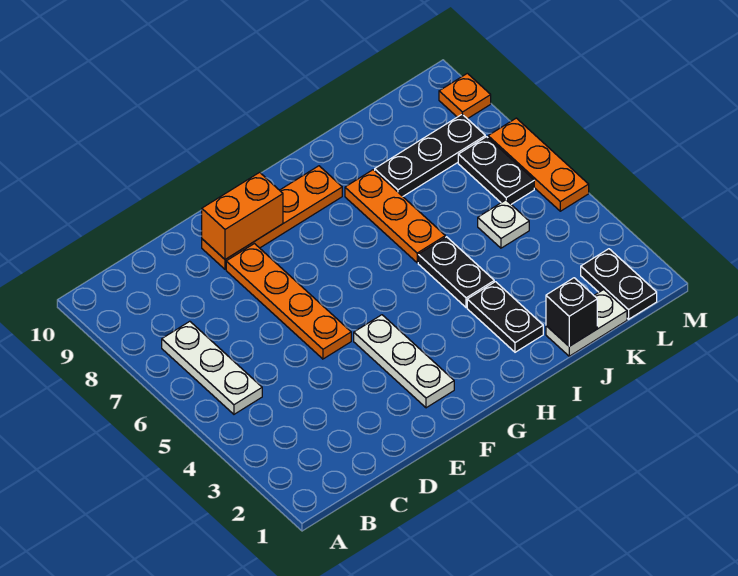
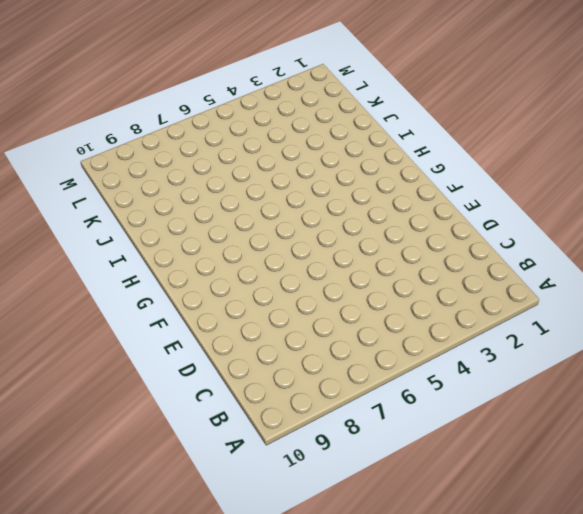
none -> white 1x3 plate [162,321,262,414]
none -> orange 1x4 plate [226,244,351,359]
none -> orange 1x4 plate [202,166,342,269]

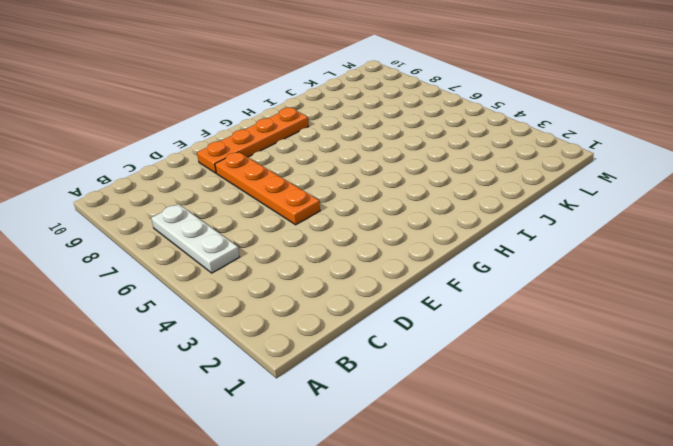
none -> white 1x3 plate [354,315,454,408]
none -> black 1x2 plate [467,282,543,352]
none -> black 1x2 plate [418,237,494,308]

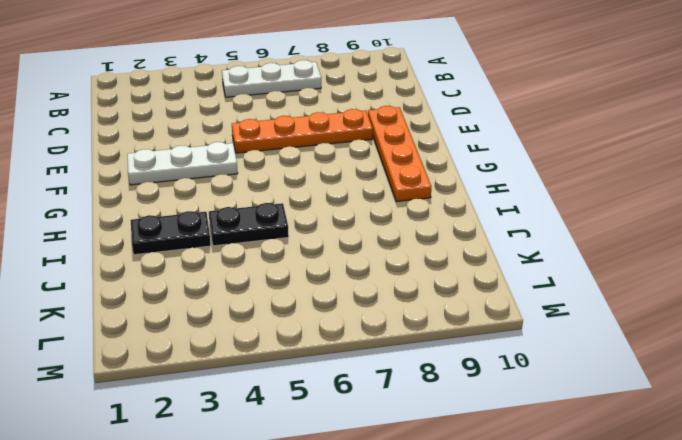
none -> orange 1x3 plate [345,170,445,263]
none -> white 1x2 plate [546,290,627,356]
none -> black 1x3 plate [375,114,485,196]

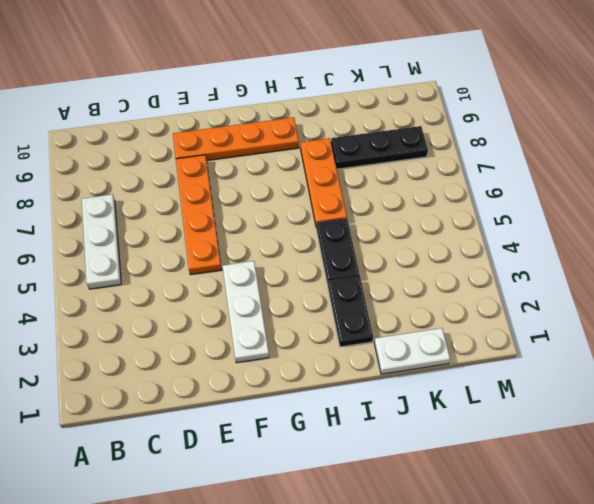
none -> white 1x1 plate [478,200,529,248]
none -> black 1x2 plate [581,249,657,319]
none -> black 1x2 plate [458,137,534,204]

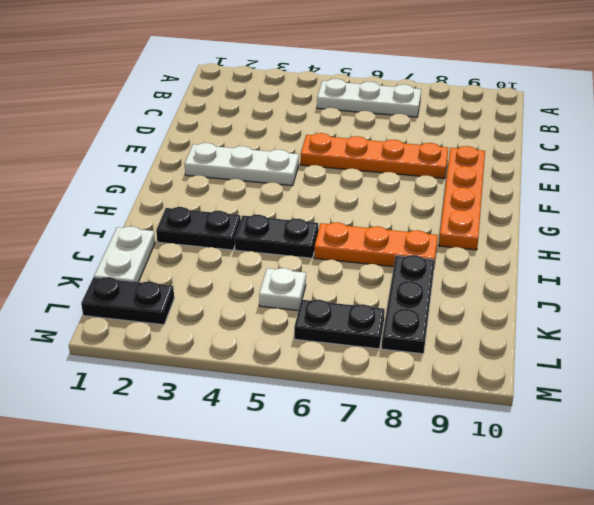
none -> orange 1x3 plate [488,118,589,211]
none -> orange 1x1 plate [439,73,491,119]
none -> orange 1x2 brick [202,172,283,259]

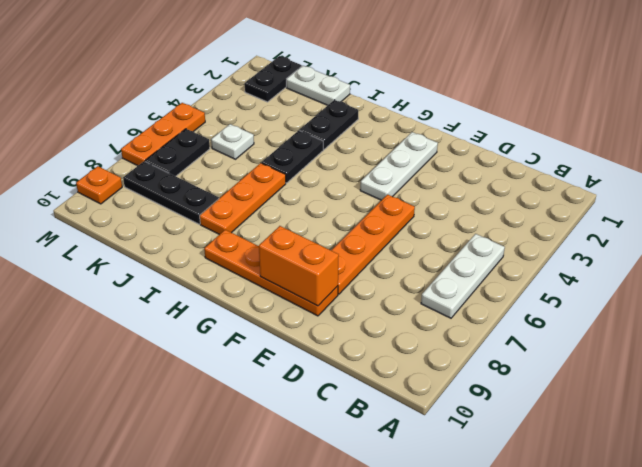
none -> black 1x1 brick [546,278,597,346]

